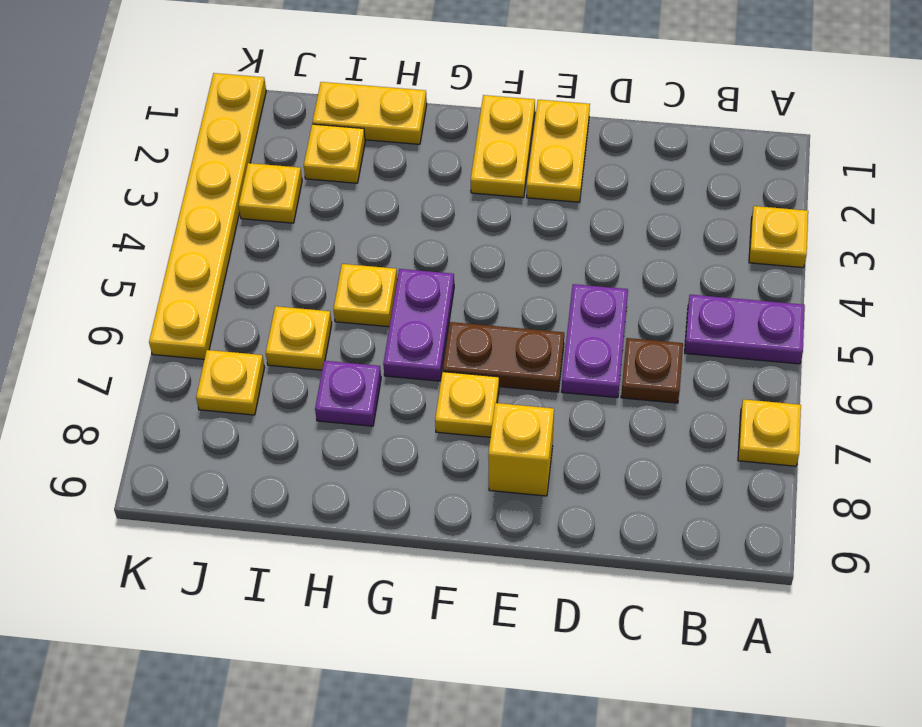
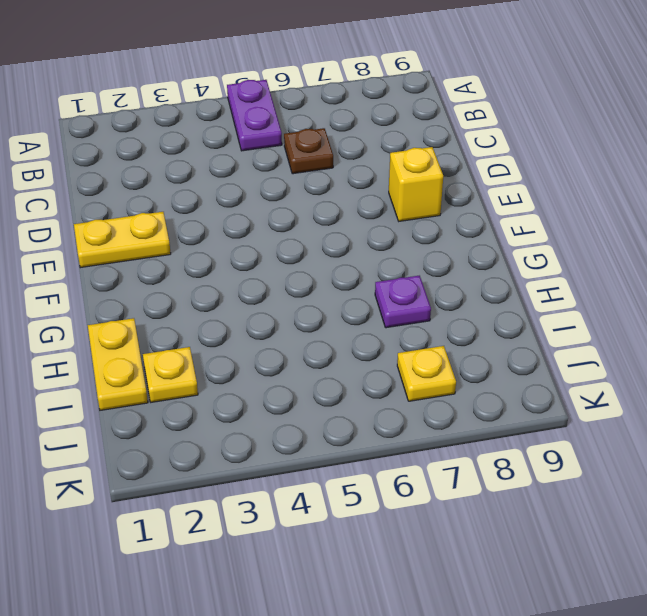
none -> yellow 1x1 plate [749,206,808,268]
none -> yellow 1x1 plate [738,399,801,466]
none -> purple 1x2 plate [561,284,628,398]

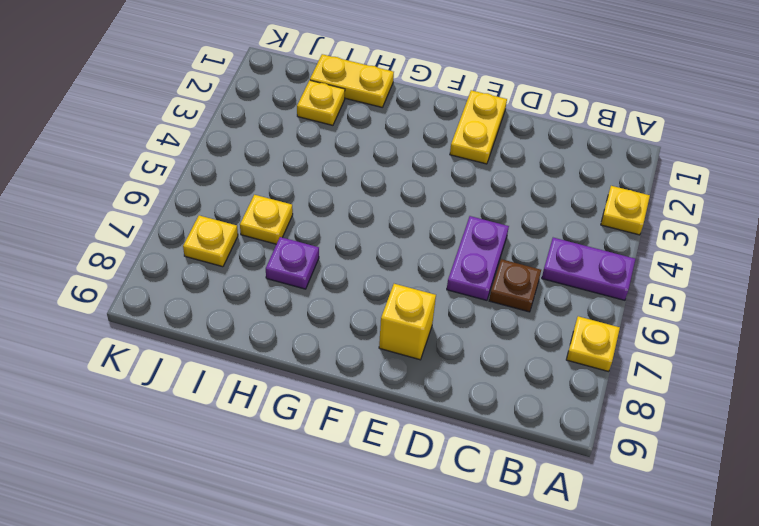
none -> brown 1x2 plate [443,322,564,392]
none -> yellow 1x2 plate [471,95,535,198]
none -> yellow 1x1 plate [435,372,499,437]

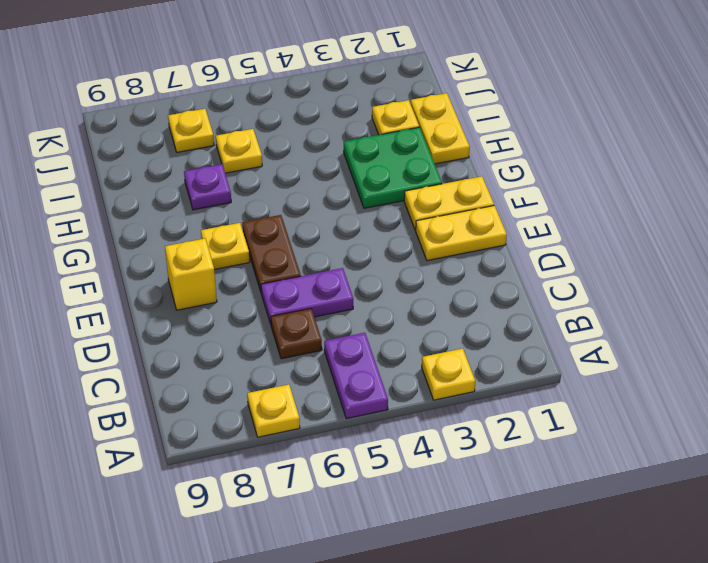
green 2x2 plate [344,127,442,208] -> none
none -> purple 1x2 plate [383,269,454,381]
none -> yellow 1x1 plate [333,264,397,327]
none -> yellow 1x1 plate [239,163,302,223]

